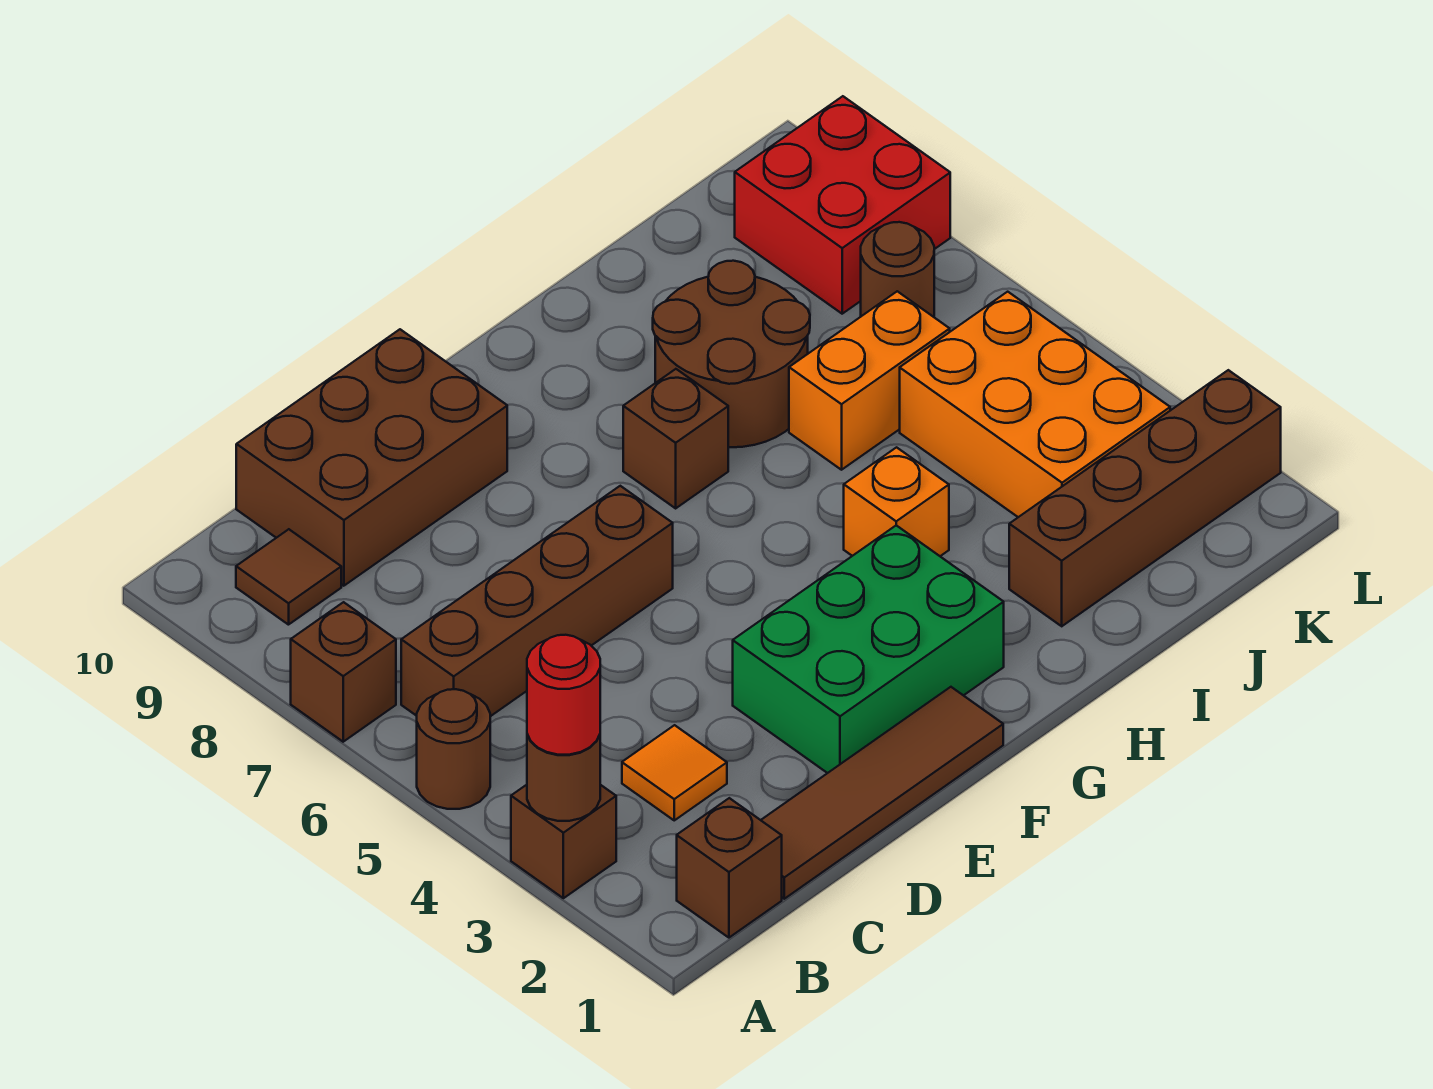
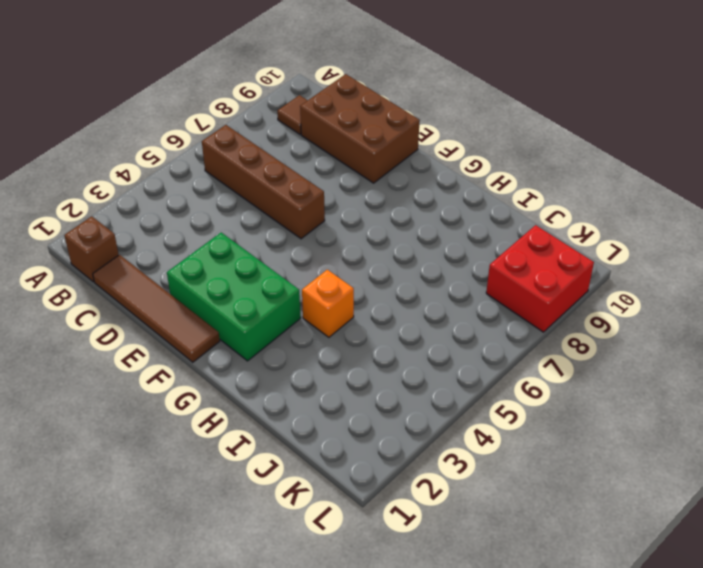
none -> brown 1x1 brick [511,785,616,898]
none -> brown 1x1 round brick [417,689,490,809]
none -> brown 1x1 brick [291,602,396,742]

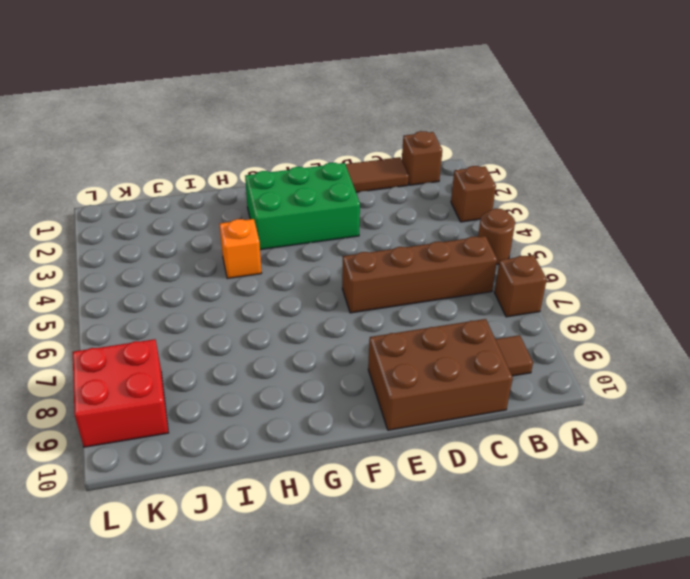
none -> orange 1x1 tile [622,725,727,820]
none -> brown 1x1 brick [623,369,728,508]
none -> brown 2x2 round brick [653,261,810,447]

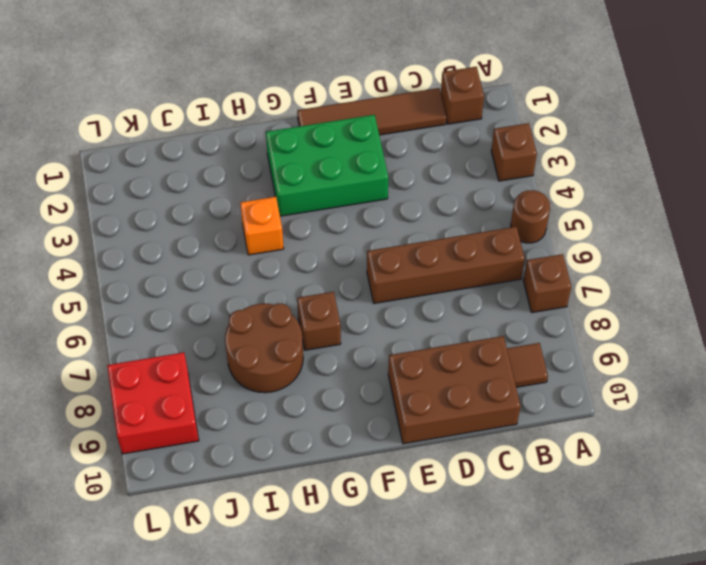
none -> orange 1x1 tile [622,725,727,820]
none -> brown 1x4 brick [1009,370,1281,626]
none -> orange 1x2 brick [789,291,950,470]

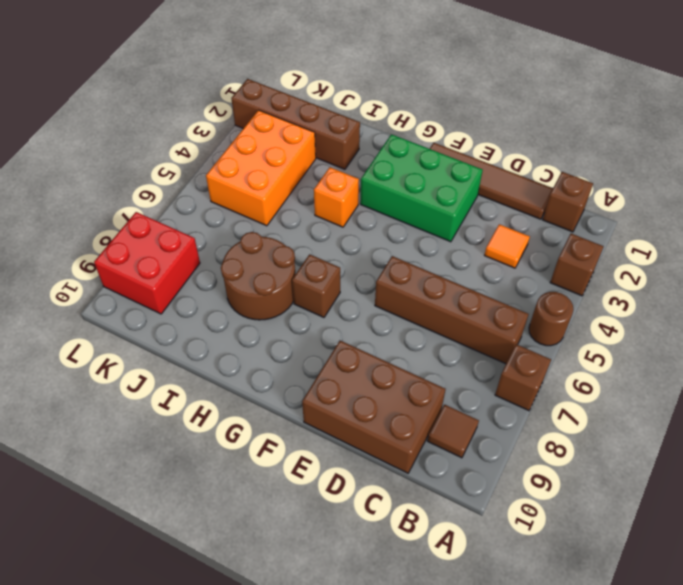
none -> orange 1x2 brick [789,291,950,470]
none -> brown 1x1 round brick [861,222,934,317]
none -> brown 1x1 round brick [527,734,600,821]

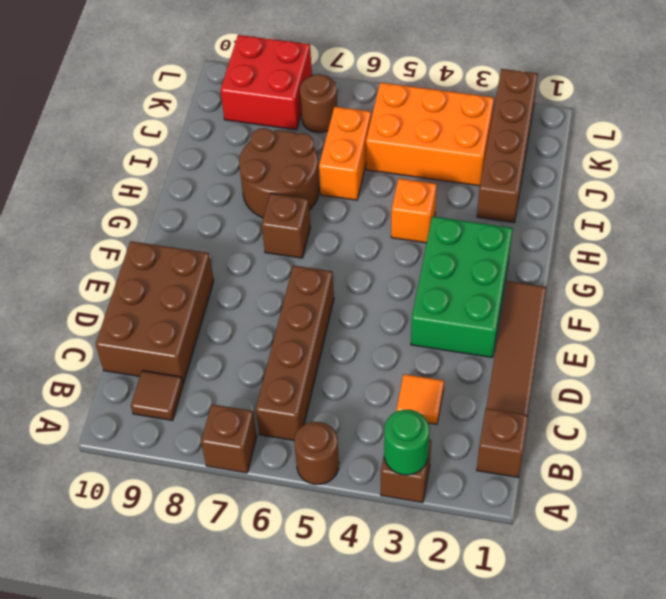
green 1x1 round brick [384,410,429,475] -> brown 1x1 round brick [527,734,600,821]
none -> red 1x1 round brick [527,635,600,755]

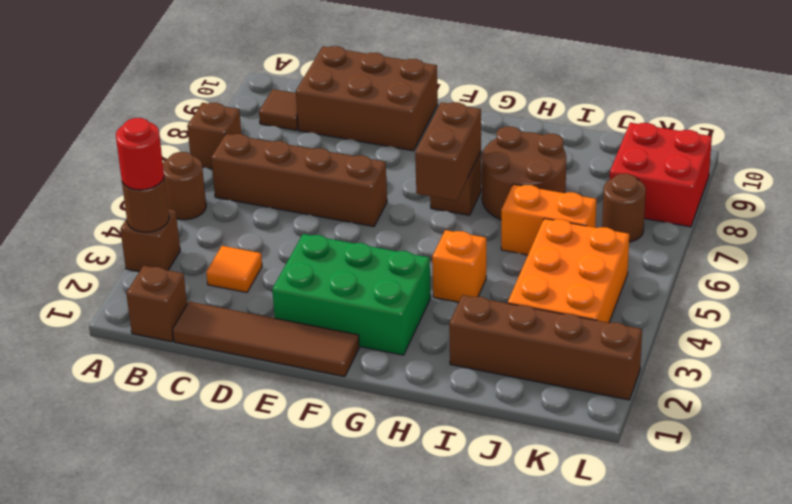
brown 1x2 brick [415,102,481,201] -> none

